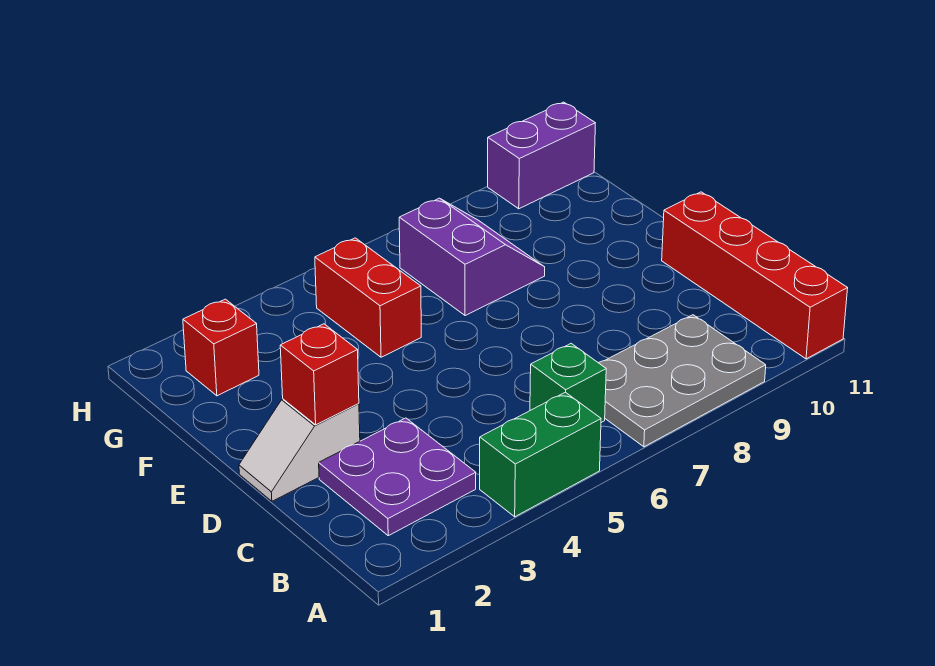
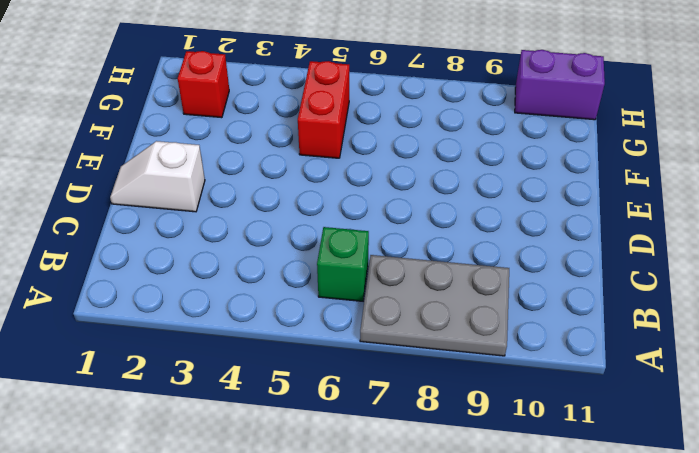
none -> green 1x2 brick [480,392,601,517]
none -> red 1x4 brick [662,192,848,359]

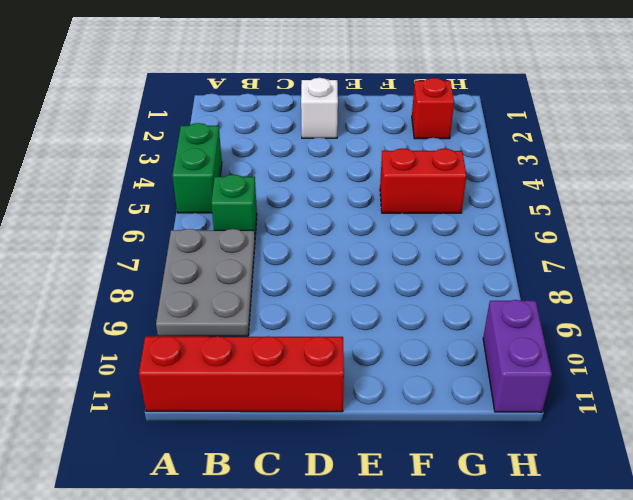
none -> purple 2x2 plate [319,418,476,536]
none -> purple 2x2 slope [399,198,545,316]

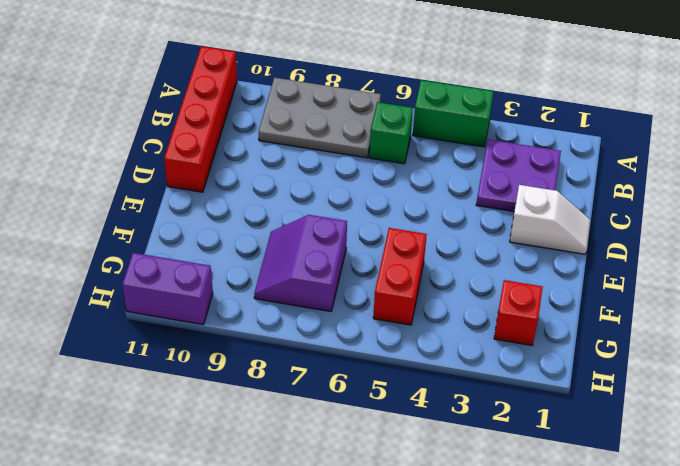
none -> red 1x1 brick [280,324,359,425]

